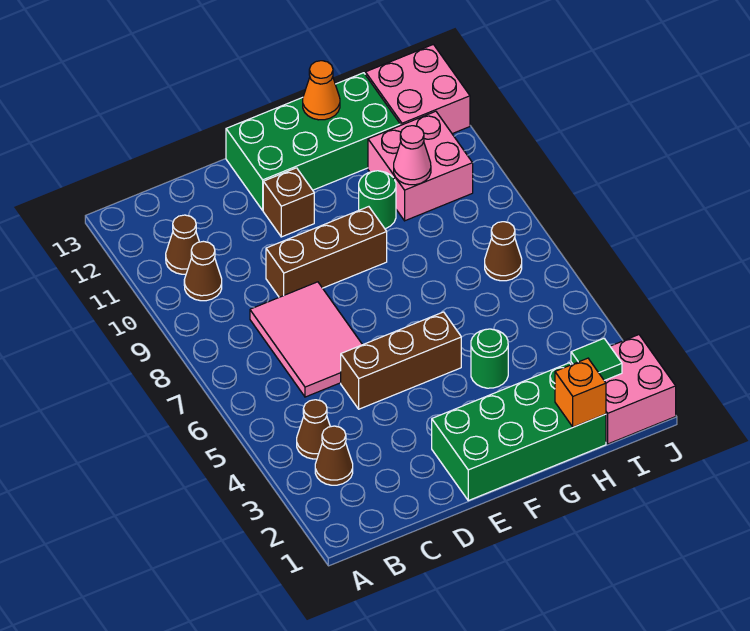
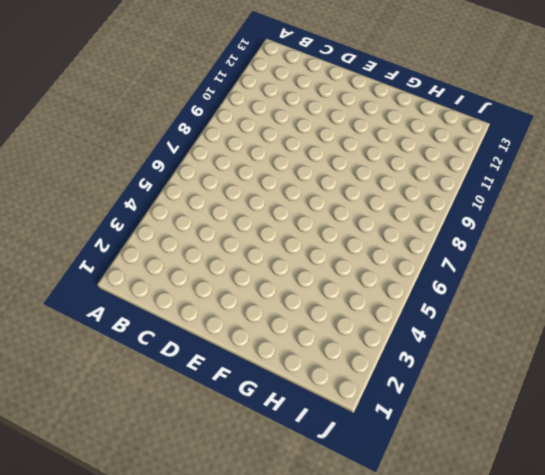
none -> brown 1x1 cone [315,426,353,485]
none -> brown 1x1 cone [297,400,330,459]
none -> brown 1x1 cone [184,241,222,301]

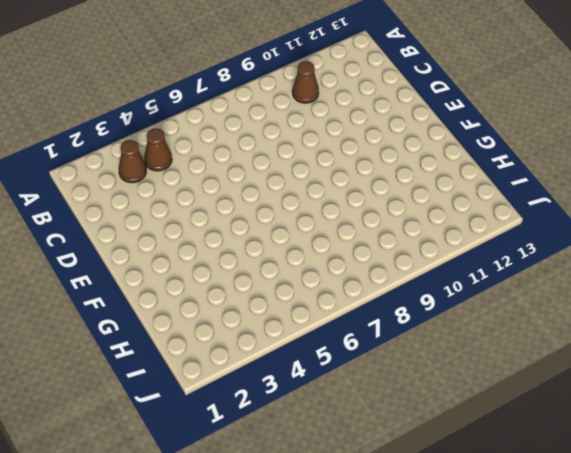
none -> brown 1x1 cone [166,215,199,274]
none -> pink 2x3 tile [250,282,362,397]
none -> brown 1x3 brick [341,312,461,409]

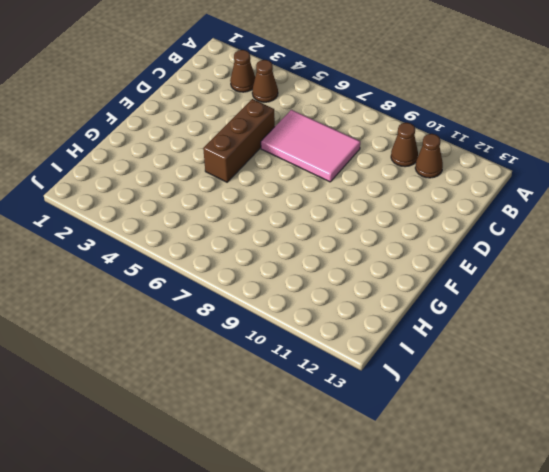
none -> brown 1x3 brick [266,207,387,297]
none -> green 2x4 brick [432,363,606,501]
none -> brown 1x1 brick [263,168,314,237]

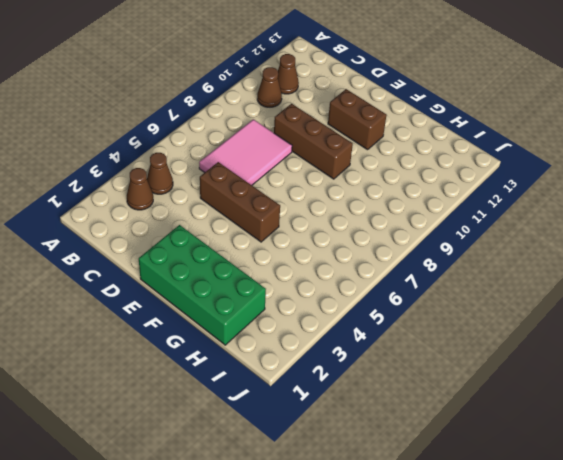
brown 1x2 brick [328,89,386,150] -> brown 1x1 brick [263,168,314,237]
none -> green 2x4 brick [226,73,400,210]
none -> green 1x1 round brick [471,329,508,388]
none -> green 1x1 round brick [359,171,396,229]

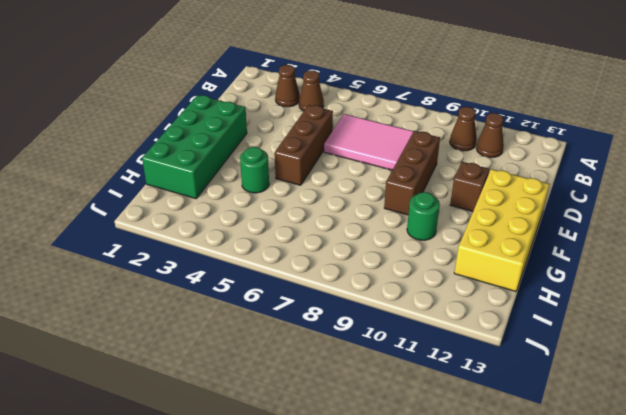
yellow 2x4 brick [454,169,549,292] -> green 2x4 brick [226,73,400,210]
none -> pink 2x2 brick [368,111,473,221]
none -> pink 2x2 brick [571,335,676,444]
none -> brown 1x1 cone [485,222,522,281]

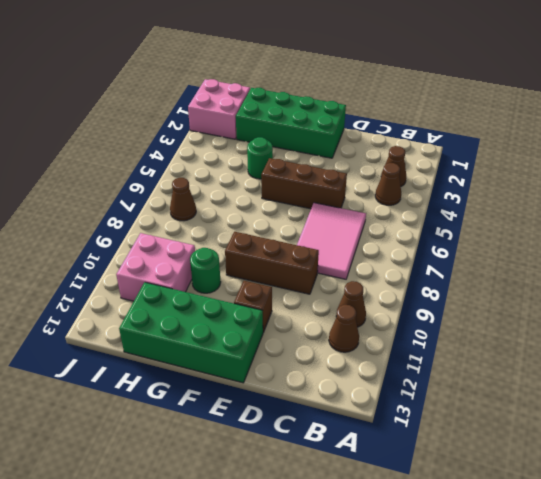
none -> pink 2x2 brick [365,44,470,134]
none -> orange 1x1 cone [303,61,340,120]
none -> orange 1x1 brick [555,358,606,427]

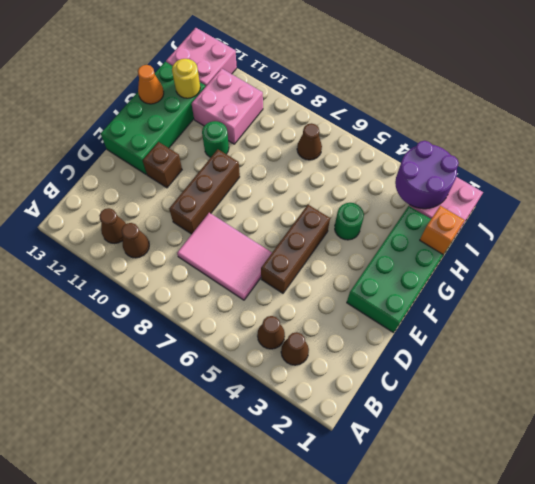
yellow 1x1 round brick [172,59,200,98] -> none
purple 2x2 round brick [395,141,459,209] -> green 1x1 tile [571,339,622,380]
none -> pink 1x1 cone [394,126,431,185]

